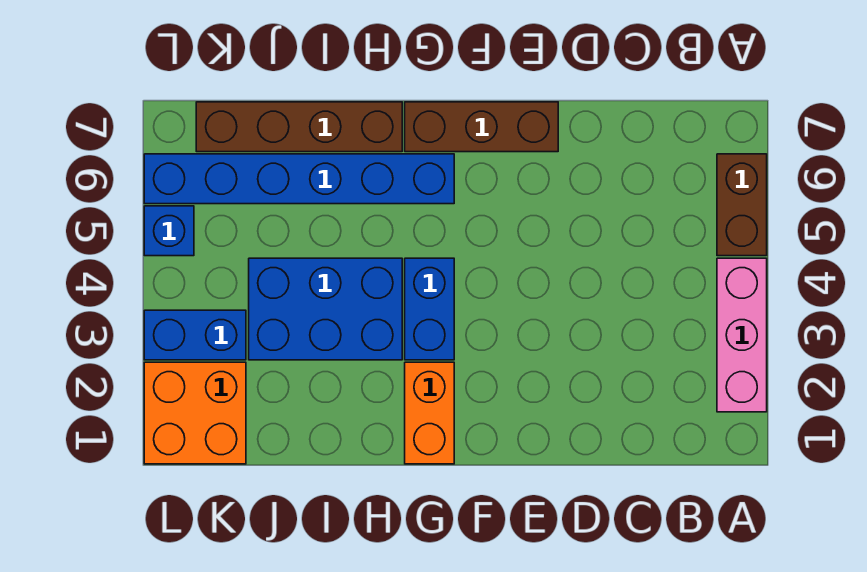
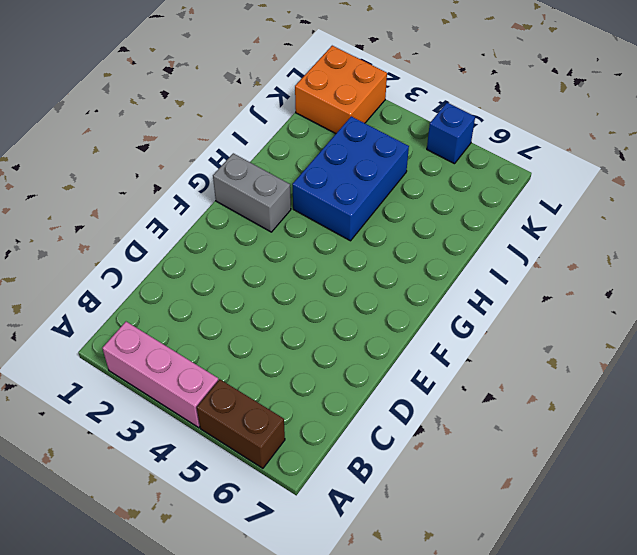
grey 1x2 brick [213,153,291,232] -> orange 1x2 brick [405,362,454,464]
none -> brown 1x3 brick [405,102,558,152]
none -> blue 1x2 brick [405,258,454,360]

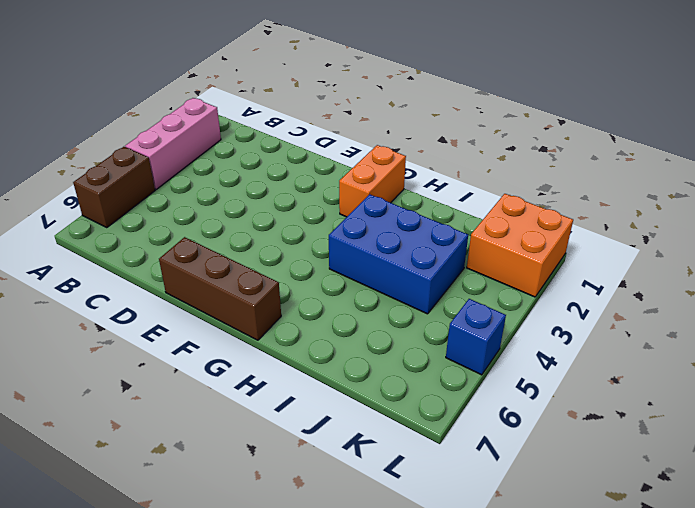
none -> blue 1x2 brick [405,258,454,360]
none -> blue 1x6 brick [144,154,454,204]

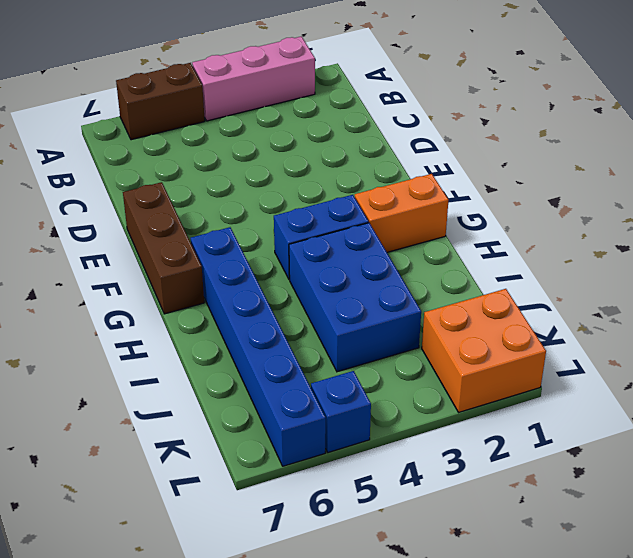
none -> brown 1x4 brick [196,102,402,152]
none -> blue 1x2 brick [144,310,246,360]

